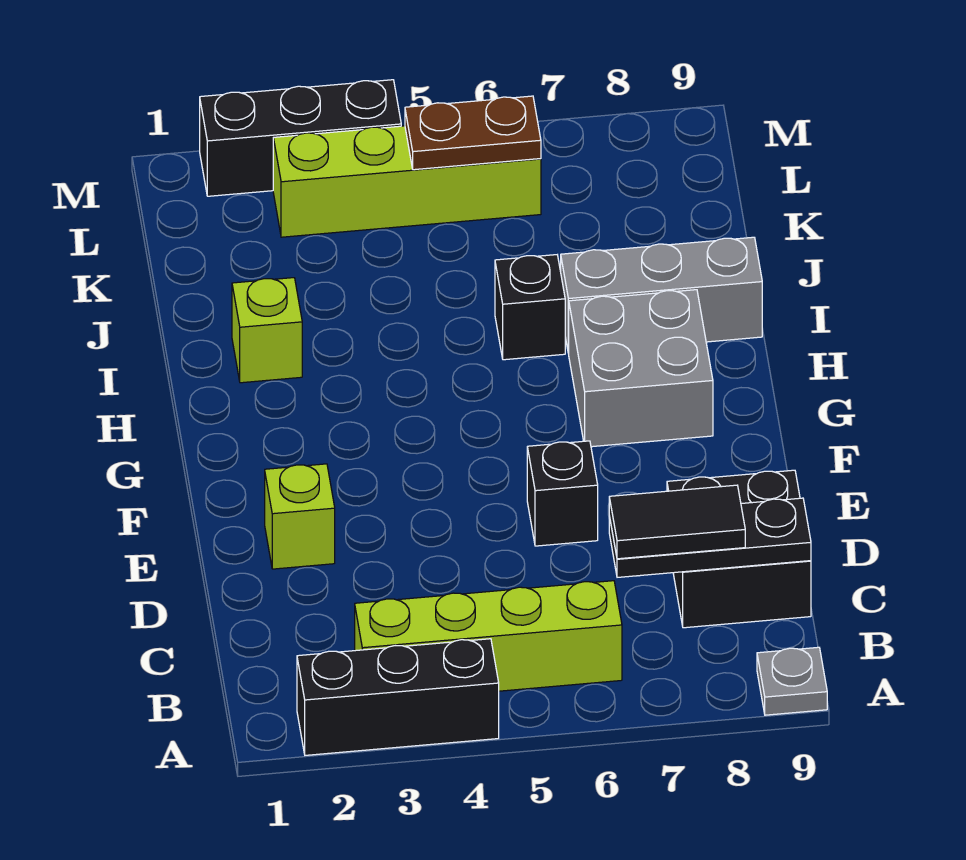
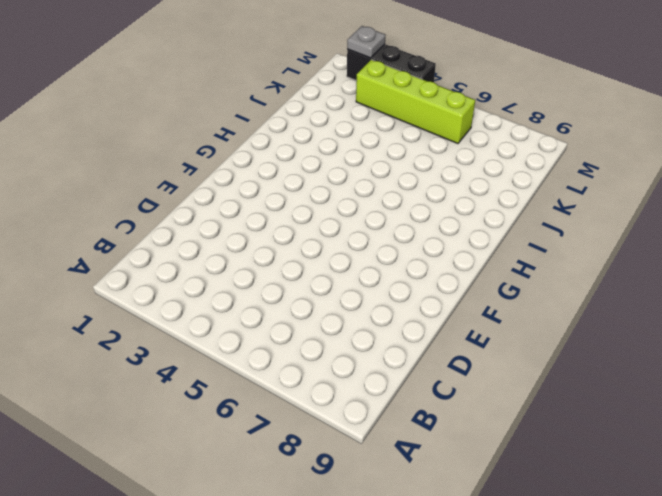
grey 1x1 plate [347,26,385,58] -> grey 1x1 plate moved to [757,647,827,715]
none -> black 1x3 brick [297,639,499,755]
none -> lime 1x4 brick [355,581,622,691]
none -> black 2x2 brick [667,470,811,628]

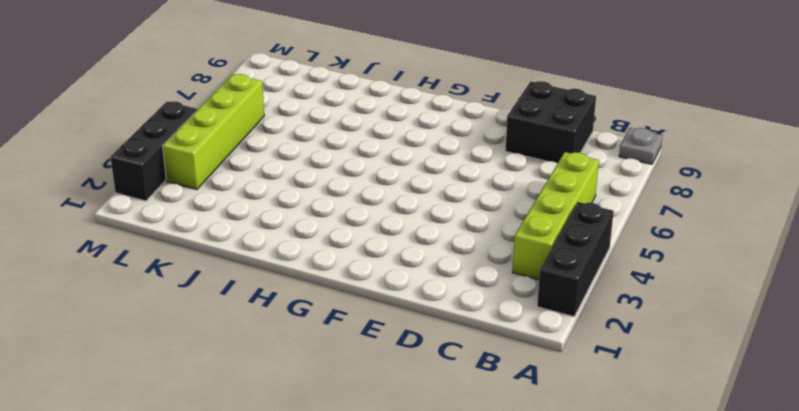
none -> lime 1x1 brick [265,464,335,569]
none -> black 1x1 brick [527,441,598,546]
none -> grey 2x2 brick [569,290,713,447]

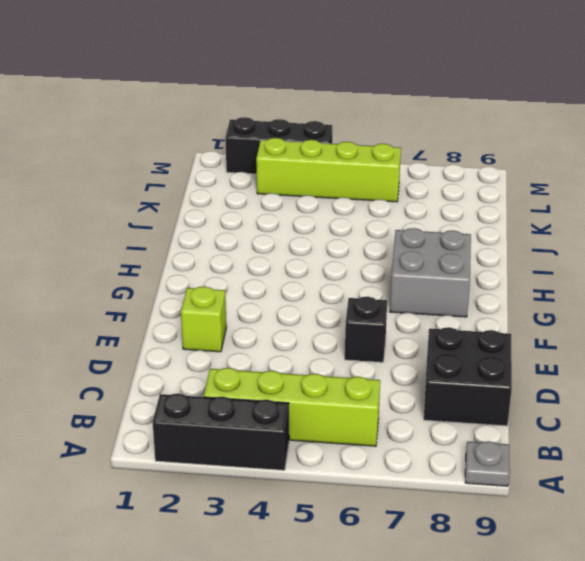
none -> lime 1x1 brick [232,278,302,383]
none -> black 1x1 brick [495,255,565,360]
none -> grey 1x3 brick [561,237,762,354]

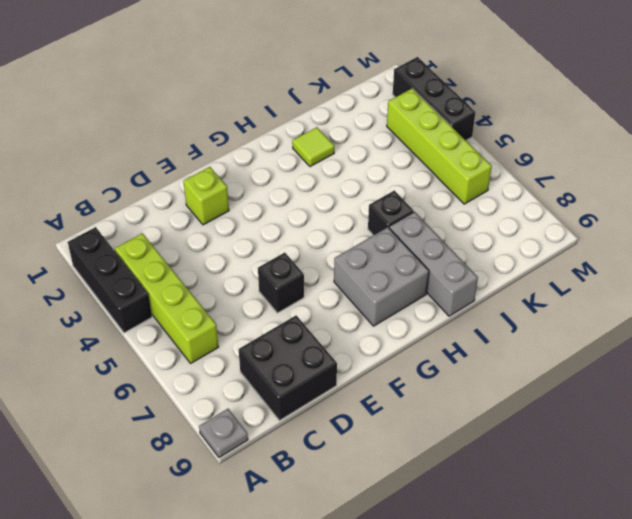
lime 1x1 tile [292,127,334,167] -> lime 1x1 brick [232,278,302,383]
none -> black 1x3 plate [609,498,811,577]
none -> brown 1x2 plate [405,96,541,170]
none -> black 1x2 tile [609,485,745,559]

